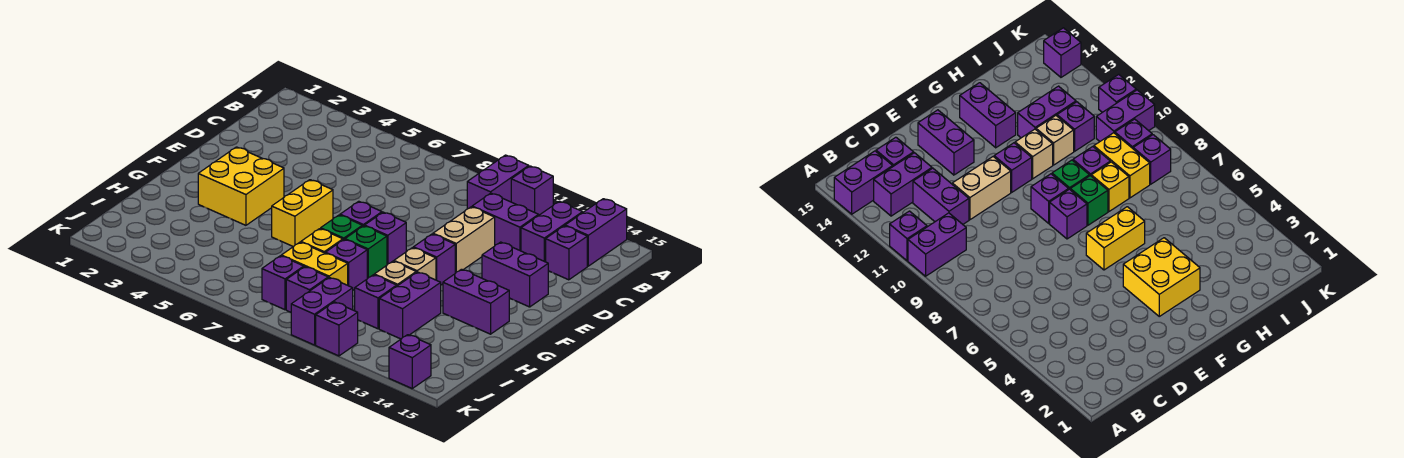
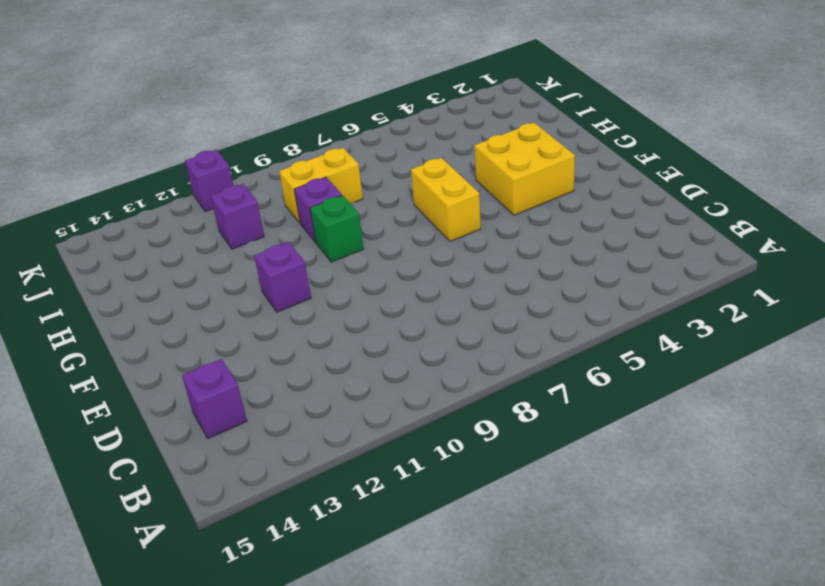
none -> purple 1x2 brick [467,155,529,209]
none -> purple 1x1 brick [511,166,553,215]
none -> purple 1x2 brick [565,199,627,266]

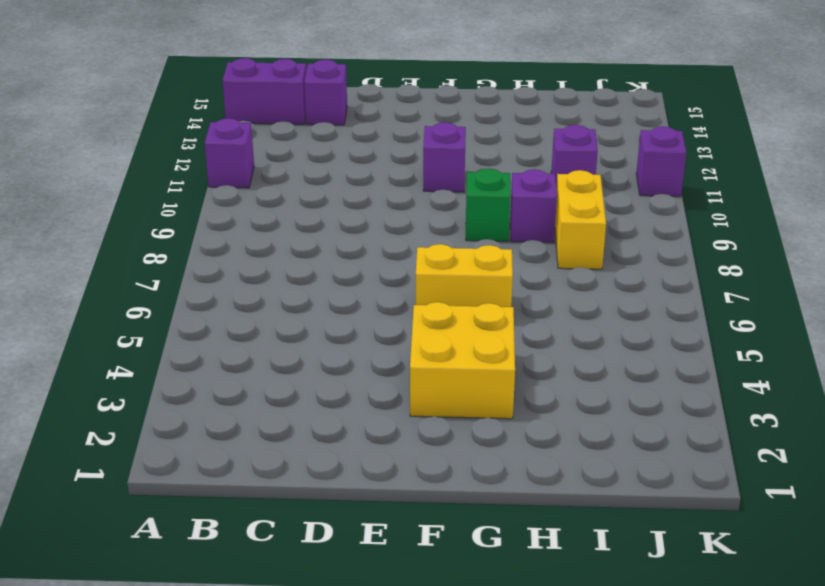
none -> purple 1x2 brick [467,155,529,209]
none -> purple 1x2 brick [521,201,583,262]
none -> purple 1x2 brick [472,193,539,251]

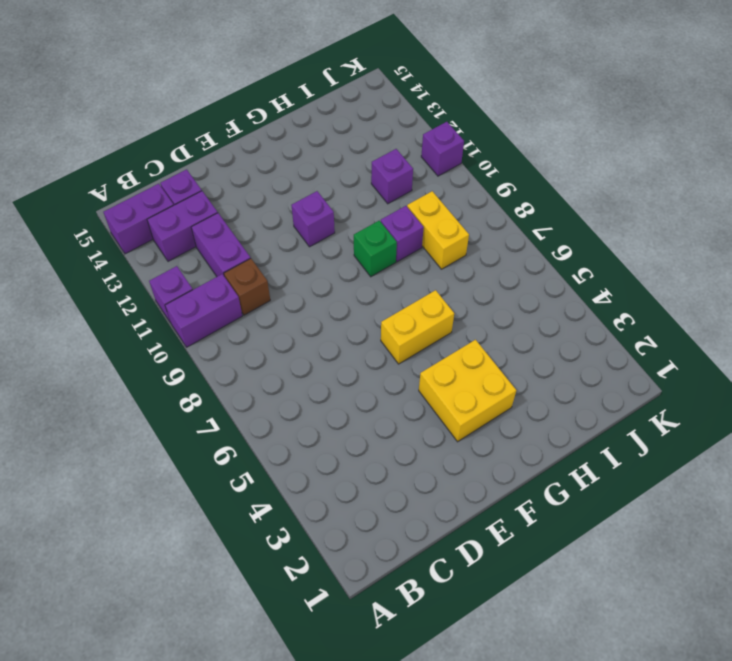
brown 1x1 brick [224,259,270,315] -> none
none -> tan 1x2 brick [433,207,495,273]
none -> purple 1x2 brick [482,242,548,307]
none -> purple 1x1 brick [340,201,382,226]

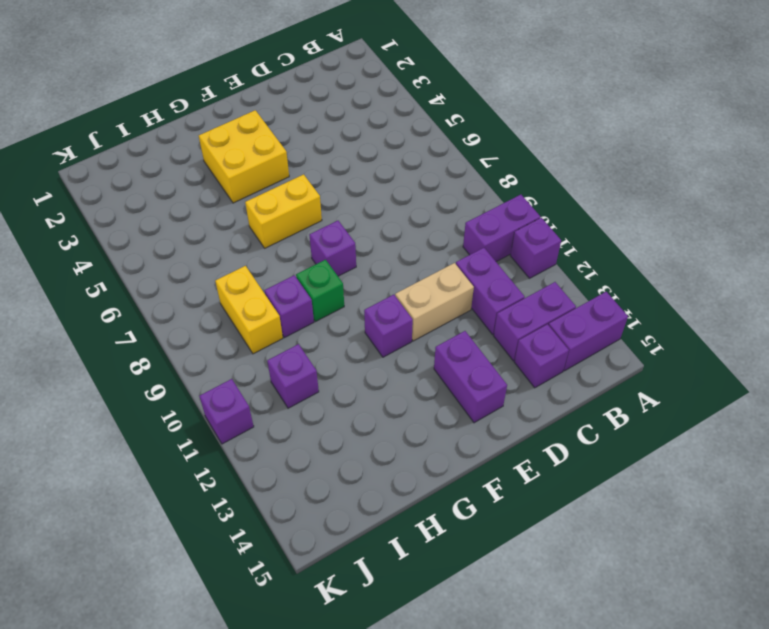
none -> purple 1x1 brick [365,212,406,265]
none -> green 1x1 brick [321,215,362,240]
none -> tan 1x1 brick [394,248,436,280]

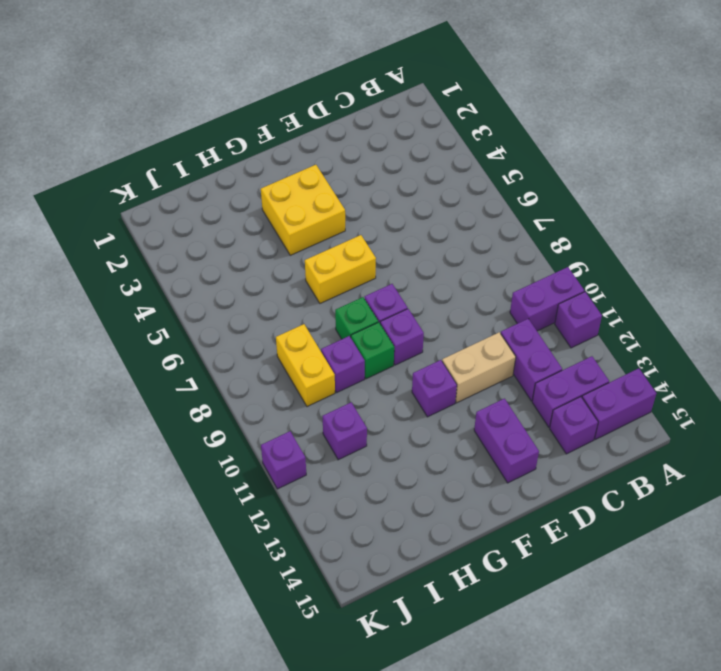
none -> tan 1x1 brick [394,248,436,280]
none -> purple 1x2 brick [443,269,509,334]
none -> yellow 1x1 brick [301,229,343,253]

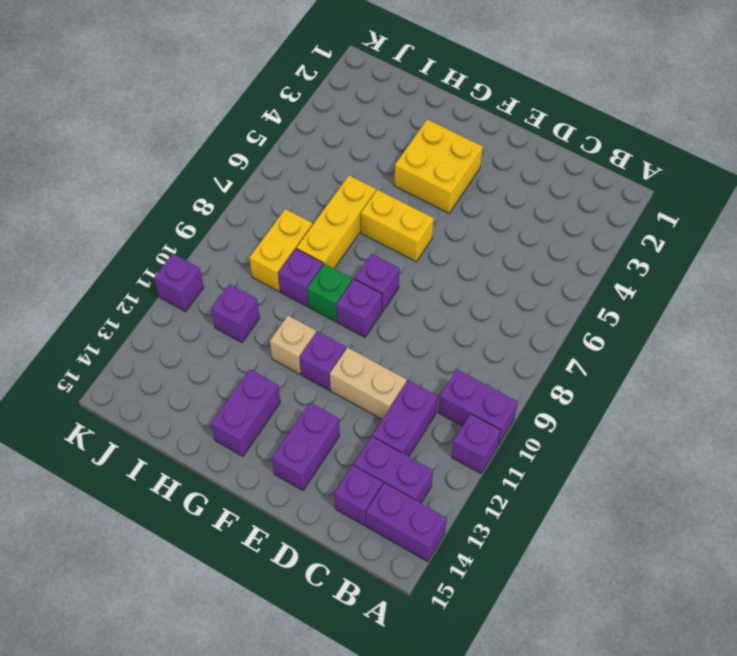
yellow 1x3 brick [297,175,376,268] -> yellow 1x1 brick [301,229,343,253]
none -> green 1x1 brick [321,215,362,240]
none -> tan 1x1 brick [374,261,416,286]
none -> purple 1x2 brick [379,272,441,339]

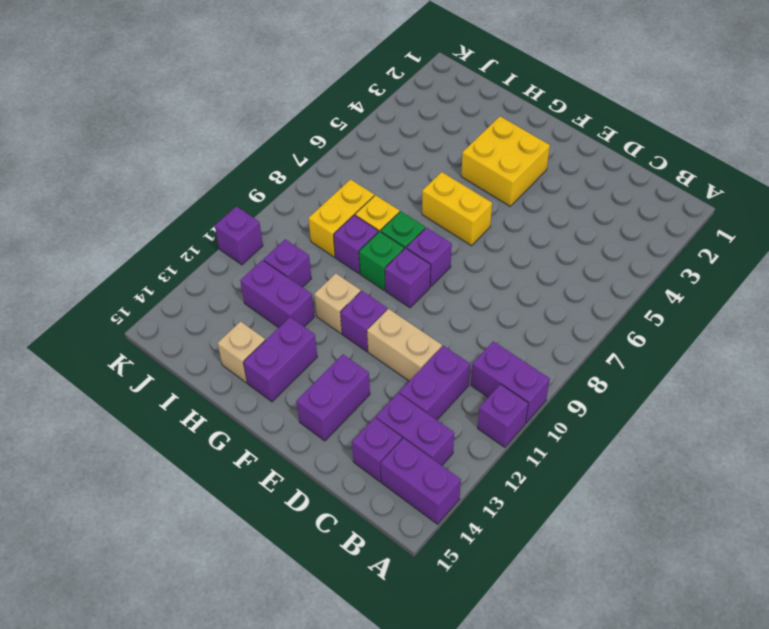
tan 1x1 brick [218,321,265,383] -> tan 1x1 brick moved to [374,261,416,286]
none -> purple 1x1 brick [262,256,304,310]
none -> purple 1x1 brick [286,267,328,312]
none -> purple 1x2 brick [291,277,353,345]

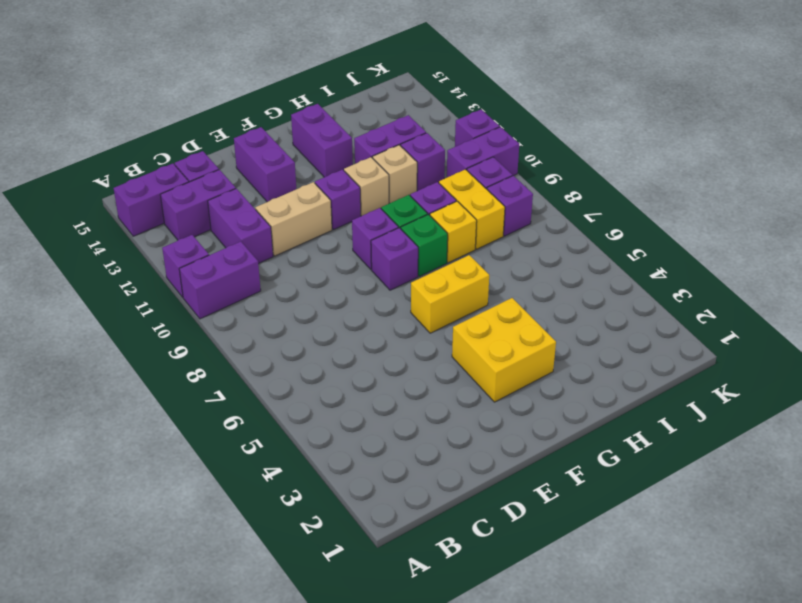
none -> purple 1x1 brick [389,335,431,388]

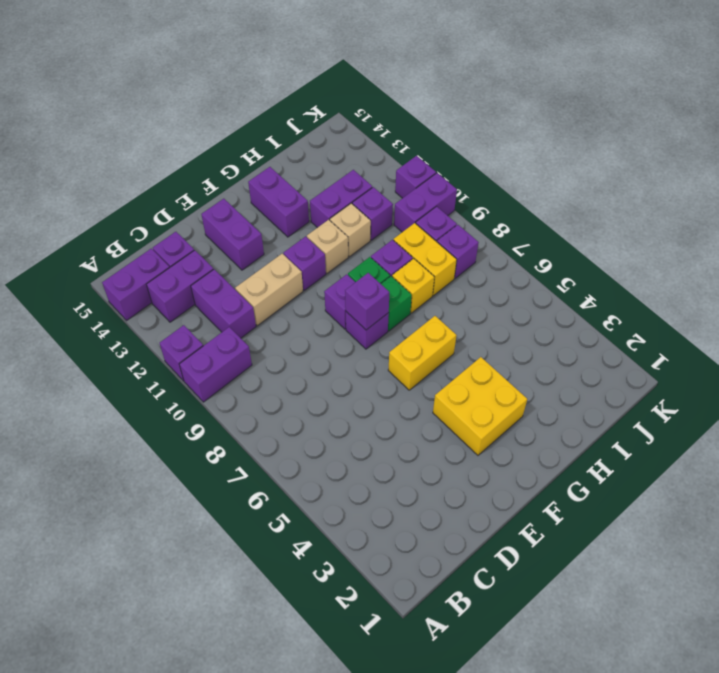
purple 1x1 brick [345,273,389,330] -> purple 1x1 brick moved to [389,335,431,388]

